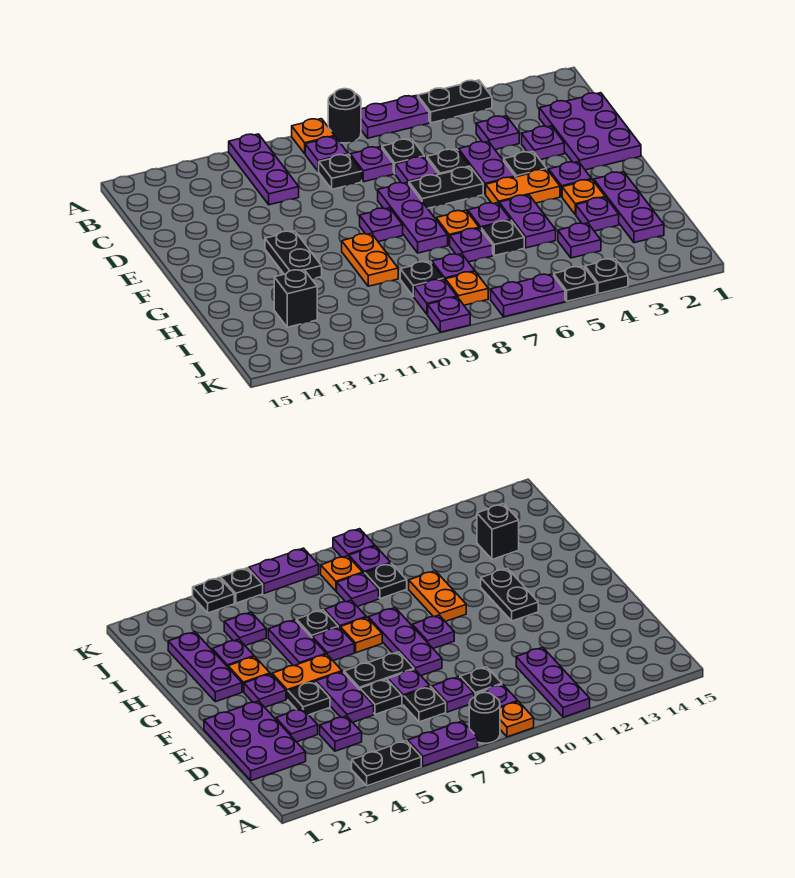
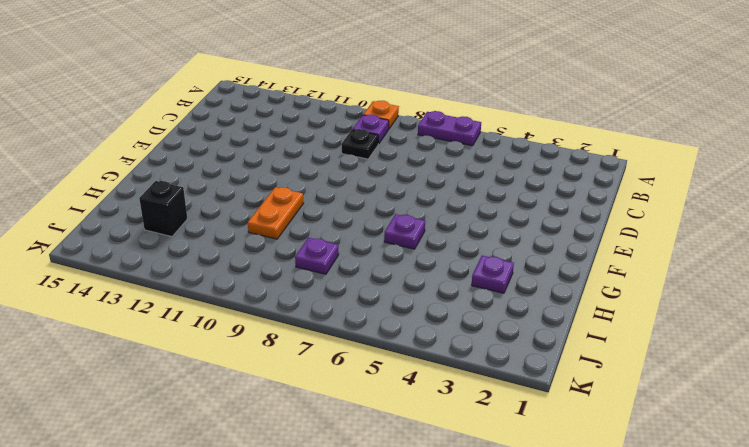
none -> black 1x2 plate [418,80,492,123]
none -> black 1x1 round brick [328,89,361,143]
none -> purple 1x3 plate [229,134,299,205]
none -> purple 2x3 plate [539,93,641,170]

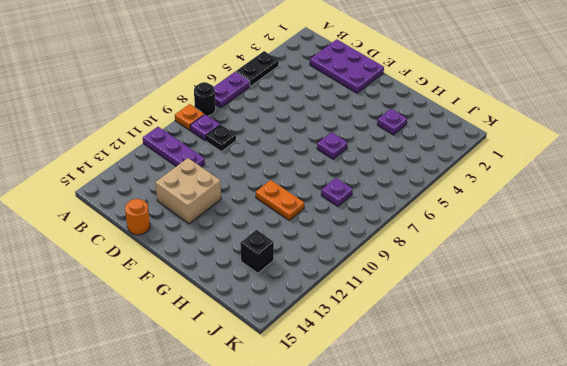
tan 2x2 brick [155,158,221,224] -> none
orange 1x1 round brick [125,199,150,235] -> none
none -> purple 1x1 plate [476,116,519,150]
none -> black 1x1 plate [382,139,425,174]
none -> purple 1x1 plate [350,147,393,182]
none -> purple 1x1 plate [522,126,564,160]

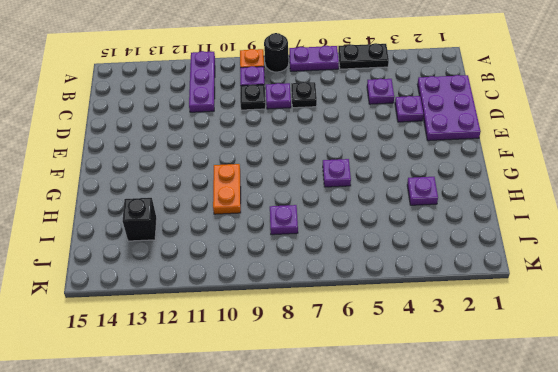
none -> purple 1x2 plate [458,141,515,194]
none -> black 1x1 plate [427,149,470,175]
none -> purple 1x1 plate [395,157,438,184]
none -> black 1x1 plate [504,152,546,177]

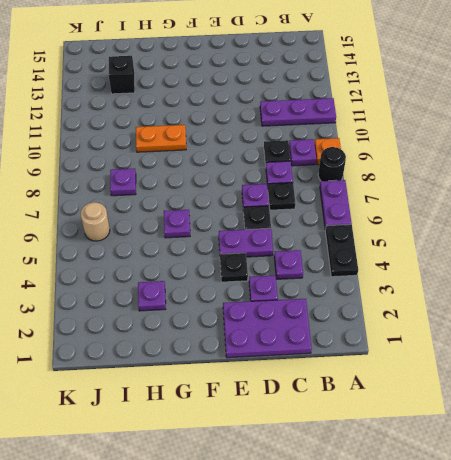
tan 1x1 round brick [81,202,110,241] -> none
none -> black 1x2 plate [409,167,483,208]
none -> purple 1x3 plate [378,182,448,253]
none -> purple 1x1 plate [549,162,592,197]
none -> orange 1x2 plate [486,169,560,204]

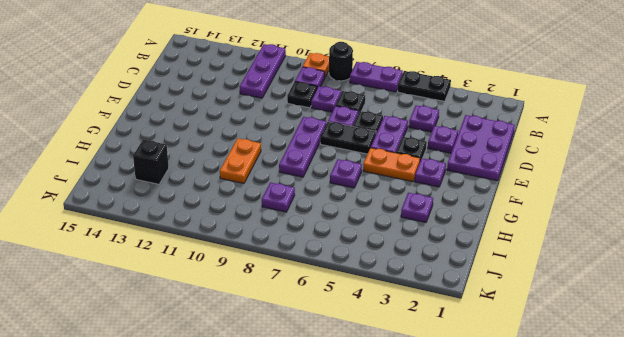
none -> purple 1x1 plate [360,208,403,242]
none -> black 1x2 plate [265,231,322,279]
none -> purple 1x3 plate [594,172,664,243]
none -> orange 1x1 plate [562,180,605,215]

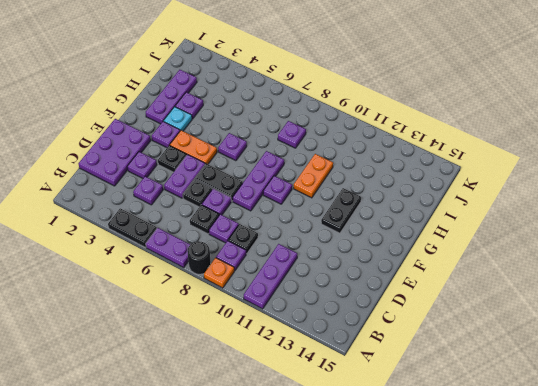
cyan 1x1 plate [164,107,192,131] -> orange 1x1 plate [562,180,605,215]
none -> purple 1x2 plate [499,195,556,248]
none -> orange 1x1 plate [436,210,479,245]
none -> black 1x1 plate [481,221,524,256]
none -> purple 1x1 plate [450,228,493,262]

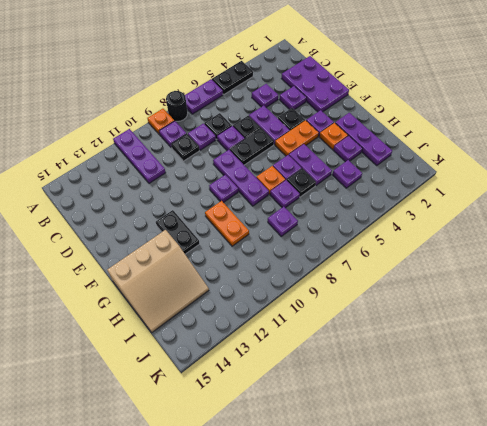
tan 3x3 slope [107,230,209,332] -> black 1x1 brick [274,270,317,327]
none -> black 1x1 plate [400,262,443,296]
none -> orange 1x1 plate [445,272,488,305]
none -> purple 1x1 plate [414,279,457,314]
none -> black 1x1 plate [585,259,628,294]

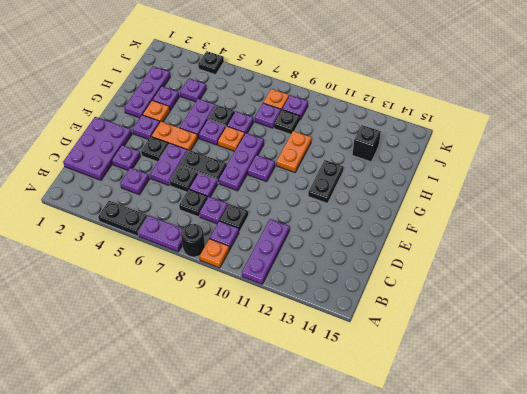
none -> black 1x1 plate [554,266,597,301]
none -> purple 1x2 plate [491,274,565,317]
none -> purple 1x1 plate [428,297,470,332]

